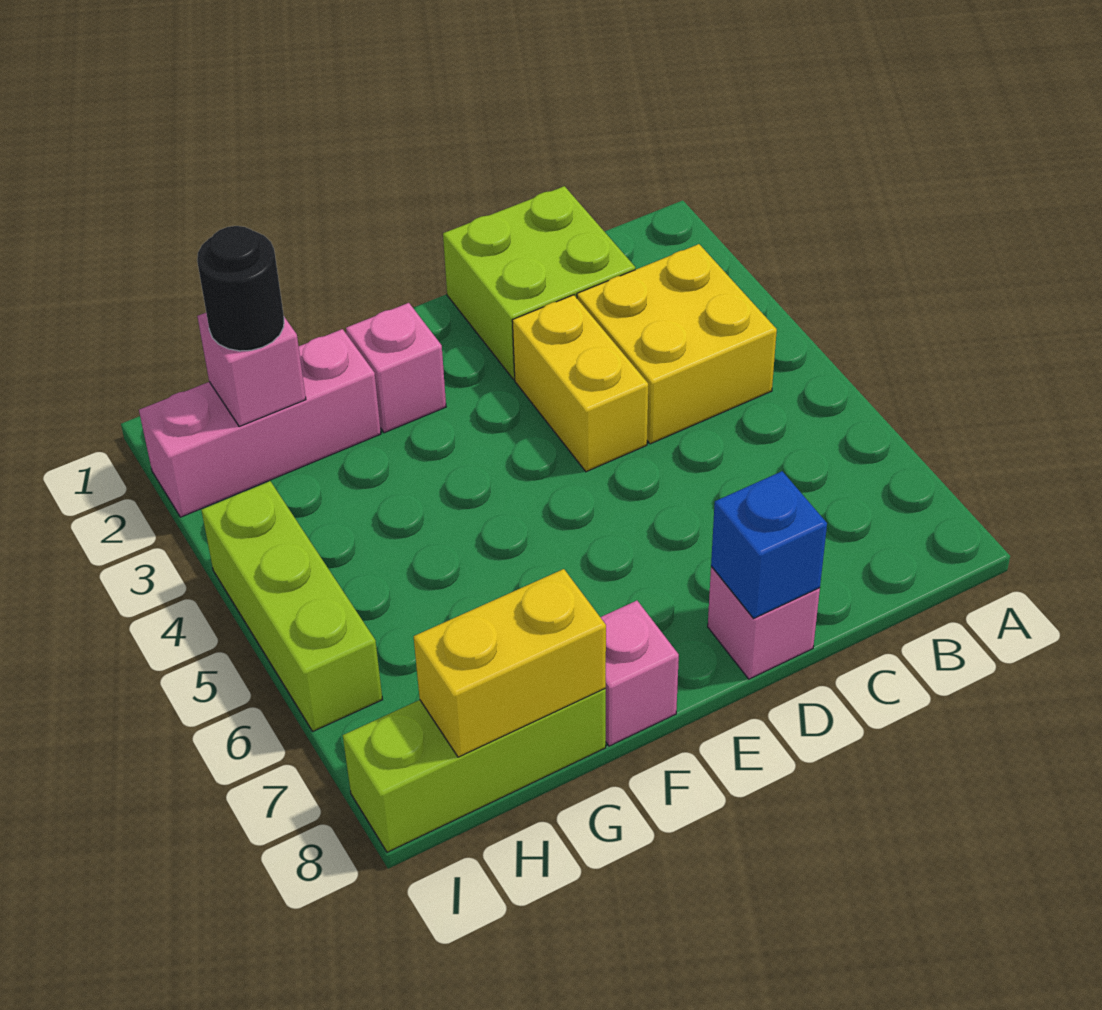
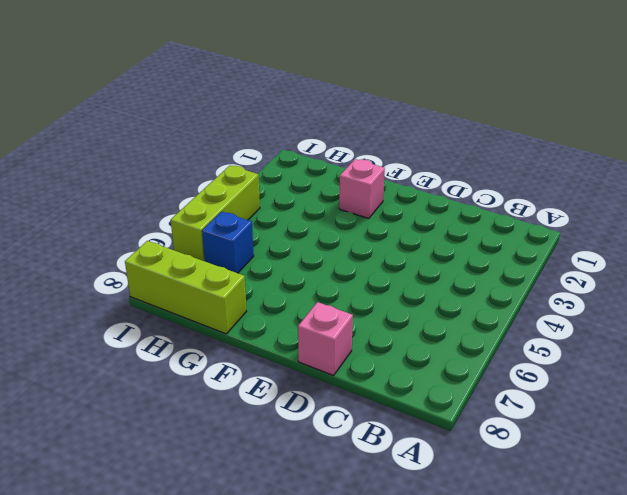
blue 1x1 brick [202,212,254,273] -> blue 1x1 brick moved to [711,471,827,618]
none -> yellow 2x2 brick [577,244,777,444]
none -> lime 2x2 brick [443,186,635,379]
none -> yellow 1x2 brick [512,295,648,472]

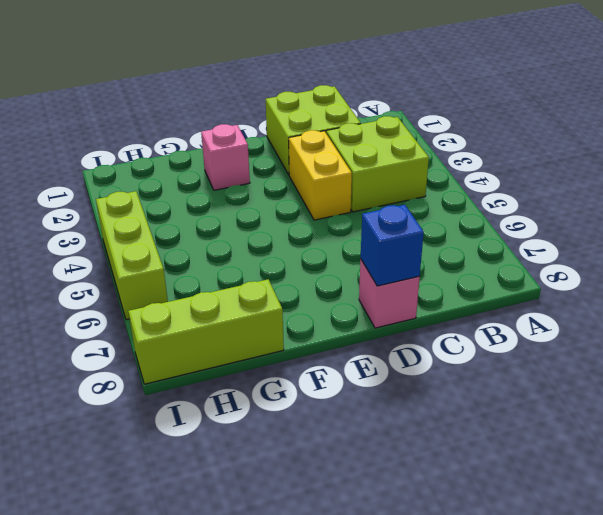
lime 2x2 brick [326,116,429,212] -> yellow 2x2 brick [577,244,777,444]
none -> pink 1x1 brick [600,601,679,746]
none -> pink 1x3 brick [139,329,381,517]
none -> yellow 1x2 brick [414,569,606,757]

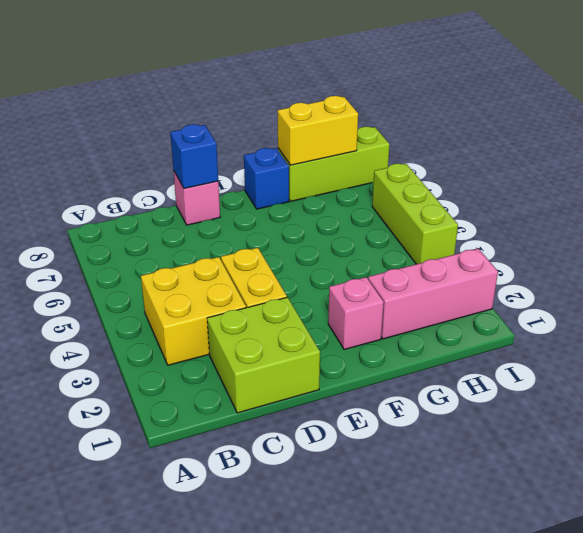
blue 1x1 brick [244,148,289,209] -> pink 1x1 brick [600,601,679,746]
none -> pink 1x1 brick [197,313,306,427]
none -> black 1x1 round brick [197,226,284,351]

